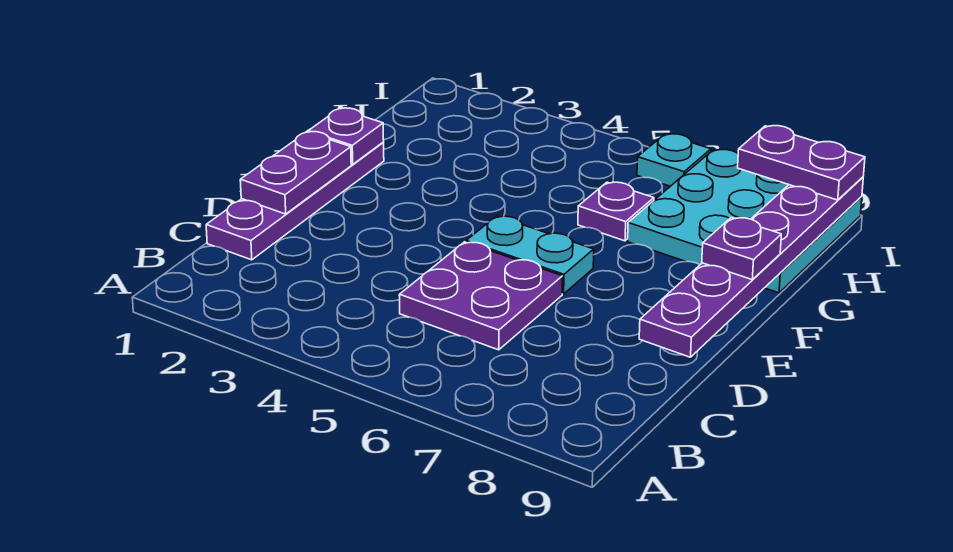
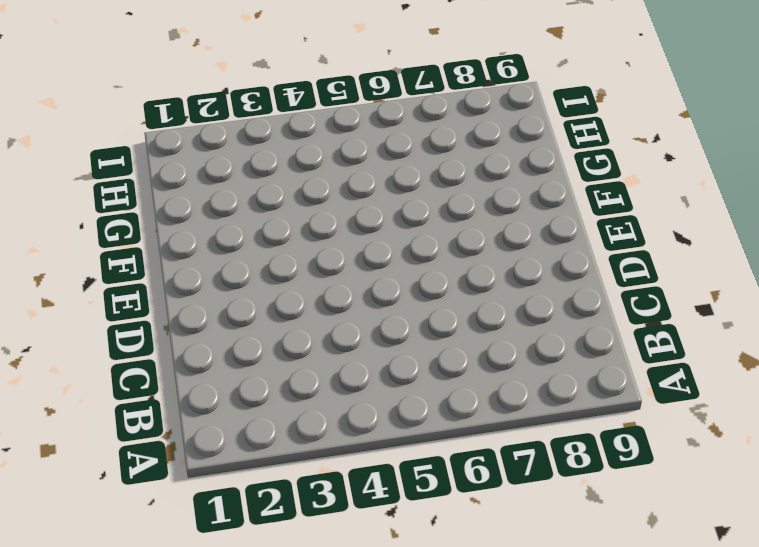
none -> purple 1x4 plate [206,143,384,260]
none -> purple 2x2 plate [399,242,563,350]

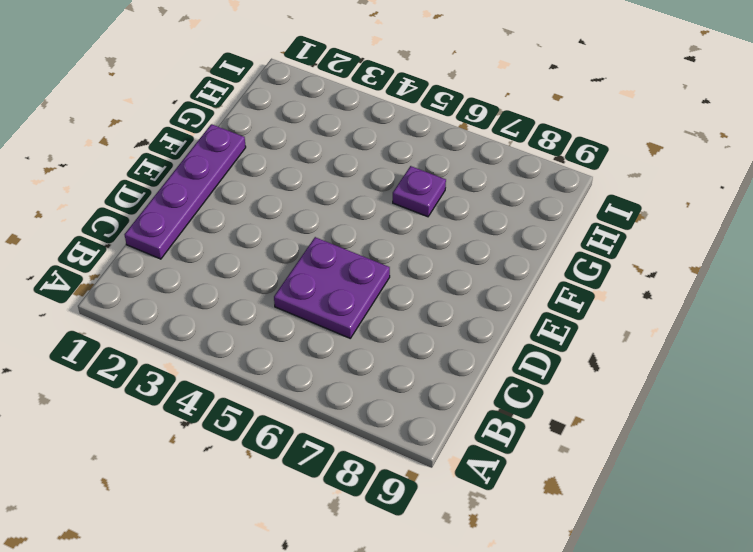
none -> cyan 1x2 plate [466,216,594,294]
none -> cyan 3x3 plate [628,150,862,293]

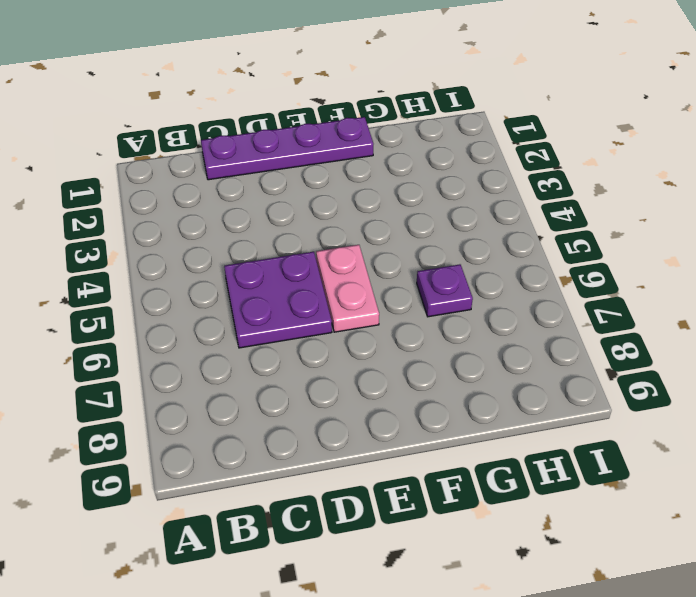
pink 1x2 plate [316,245,379,332] -> cyan 1x2 plate [466,216,594,294]
none -> cyan 3x3 plate [628,150,862,293]
none -> cyan 1x1 plate [637,134,711,186]

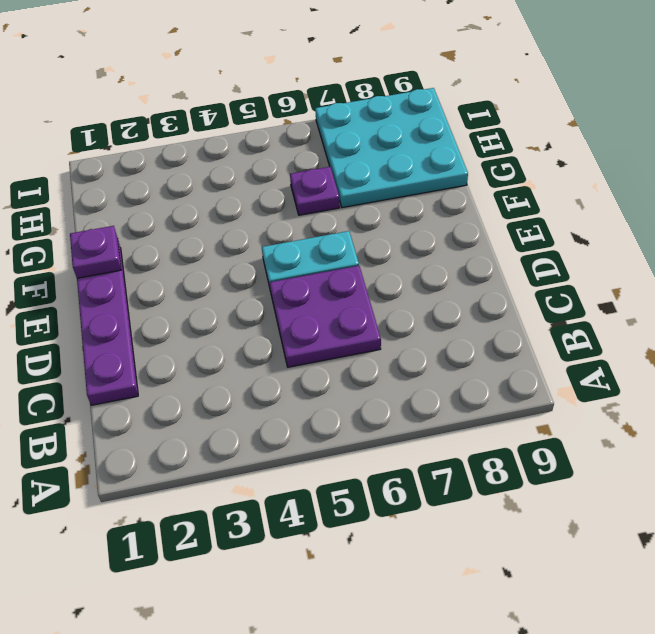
none -> cyan 1x1 plate [637,134,711,186]
none -> purple 1x2 plate [240,132,351,214]

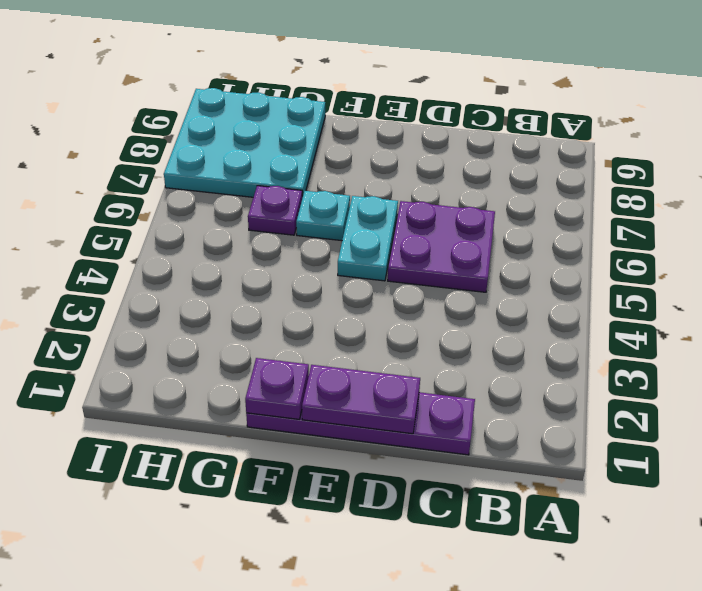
cyan 1x1 plate [296,191,350,241] -> cyan 1x1 plate moved to [637,134,711,186]
none -> purple 1x6 plate [639,177,863,357]
none -> purple 1x1 plate [702,218,781,280]

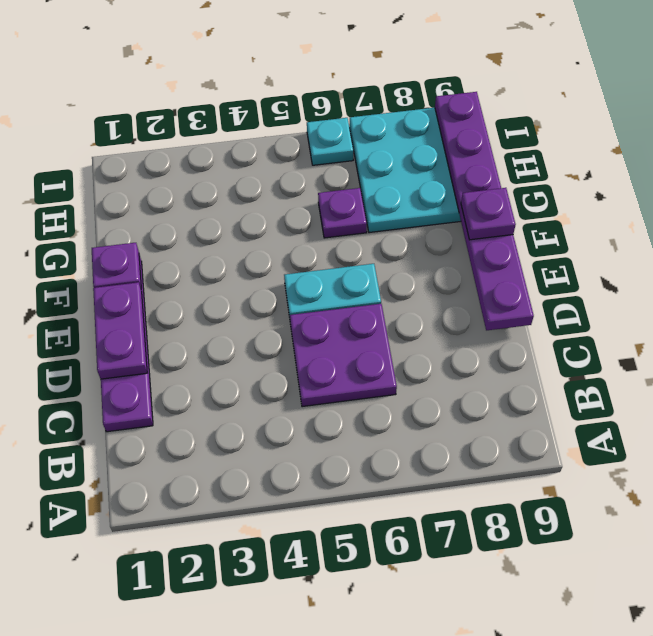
none -> purple 1x2 plate [738,126,865,200]

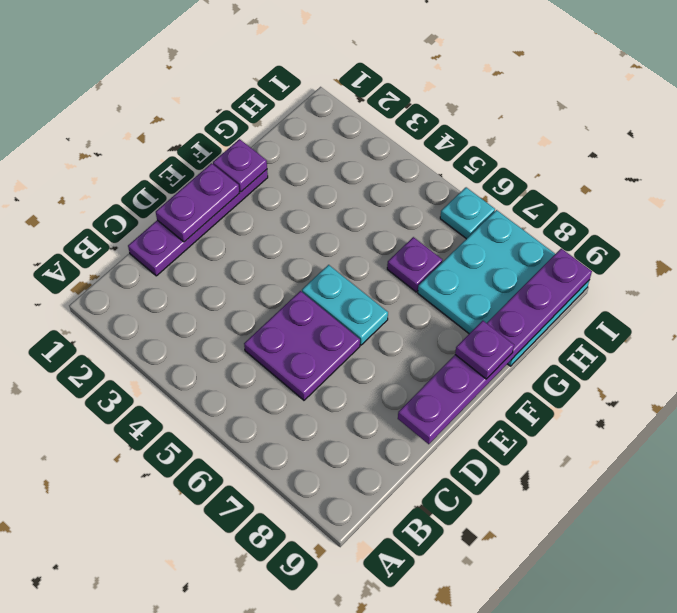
none -> purple 1x2 plate [738,126,865,200]

